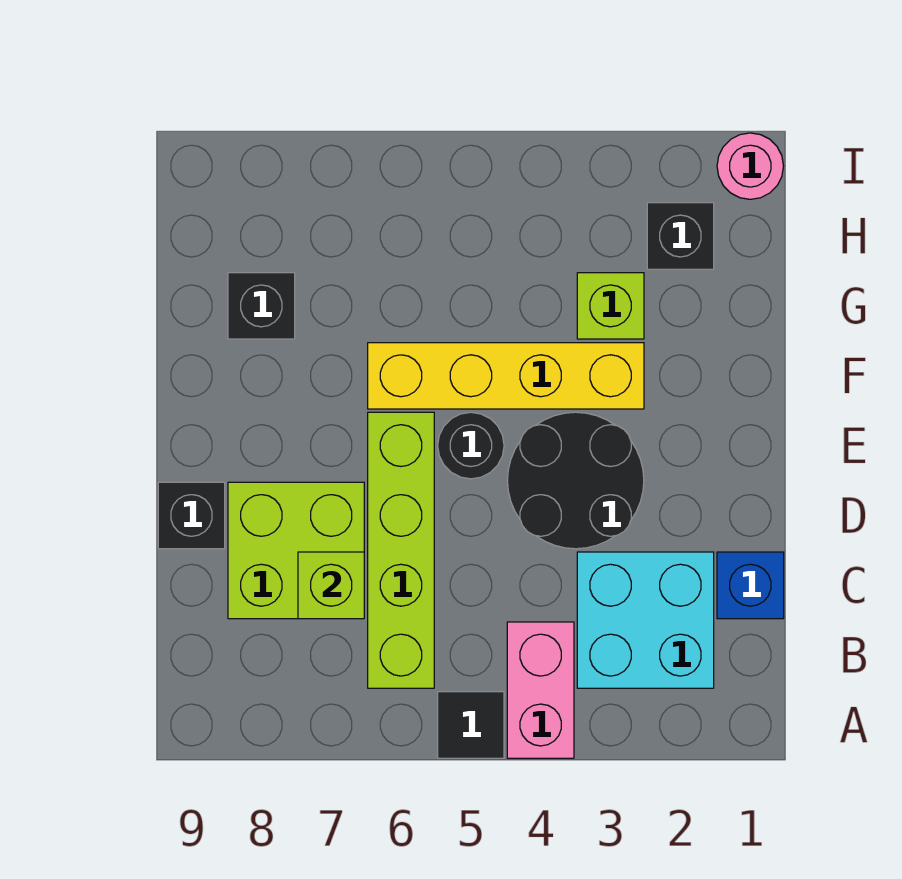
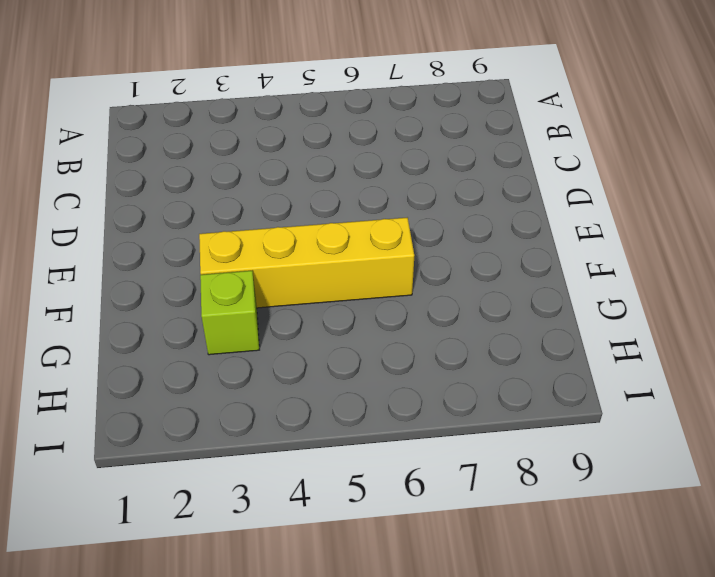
none -> pink 1x2 brick [507,622,574,758]
none -> black 1x1 tile [438,692,504,758]
none -> cyan 2x2 brick [577,552,714,688]

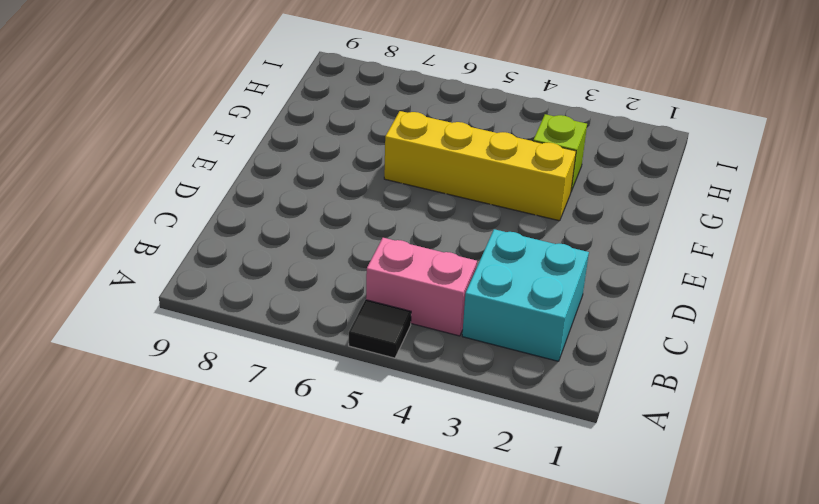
pink 1x2 brick [366,238,477,336] -> pink 1x2 brick turned to [507,622,574,758]
none -> lime 1x4 brick [368,412,434,688]
none -> blue 1x1 brick [717,552,784,619]
none -> lime 2x2 brick [228,482,364,619]

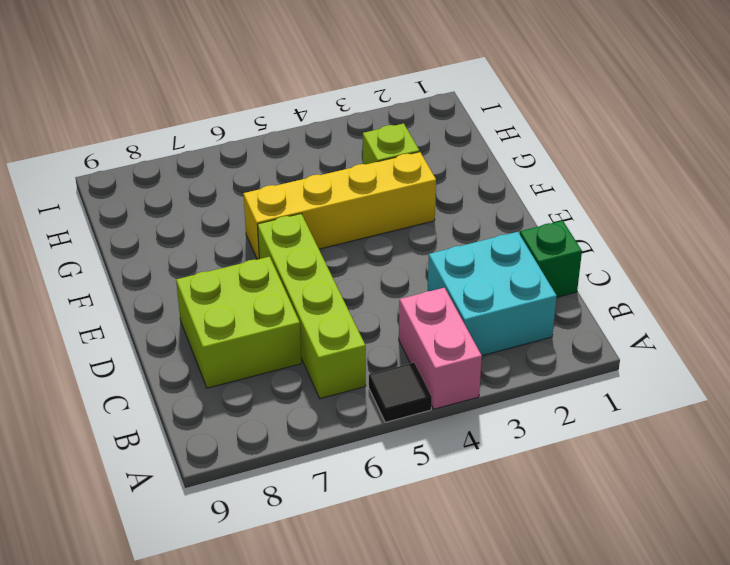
green 1x1 brick [520,221,582,297] -> blue 1x1 brick [717,552,784,619]
none -> black 2x2 round brick [508,412,644,549]
none -> black 1x1 brick [158,482,225,549]
none -> black 1x1 round brick [438,412,504,479]

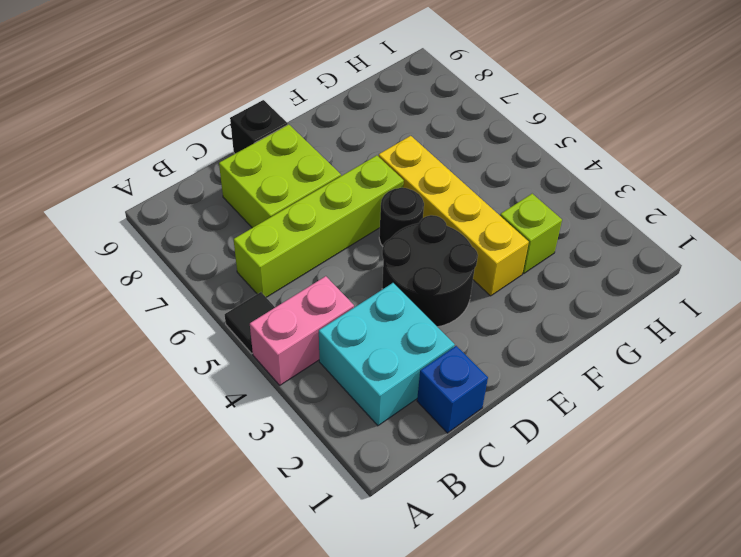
none -> black 1x1 brick [228,273,295,339]
none -> black 1x1 brick [647,203,714,269]
none -> pink 1x1 round brick [717,133,783,199]

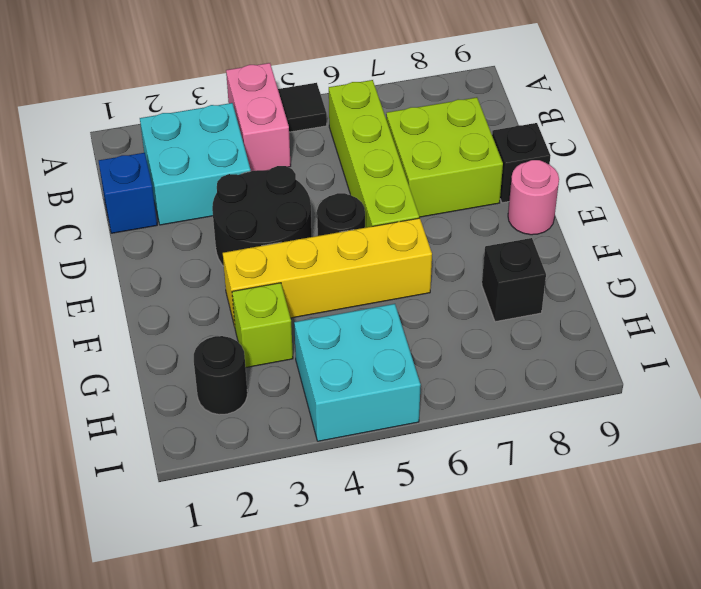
pink 1x1 round brick [508,160,559,235] -> pink 1x1 round brick moved to [717,133,783,199]
black 1x1 round brick [194,336,247,415] -> black 1x1 brick [647,203,714,269]
cyan 2x2 brick [294,304,421,441] -> none
none -> lime 1x1 brick [298,552,364,619]

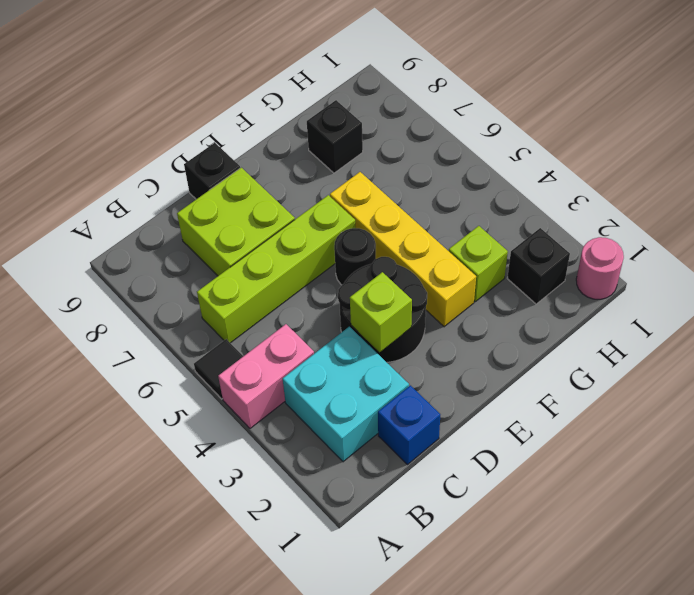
lime 1x1 brick [350,272,412,352] -> lime 1x1 brick moved to [298,552,364,619]

